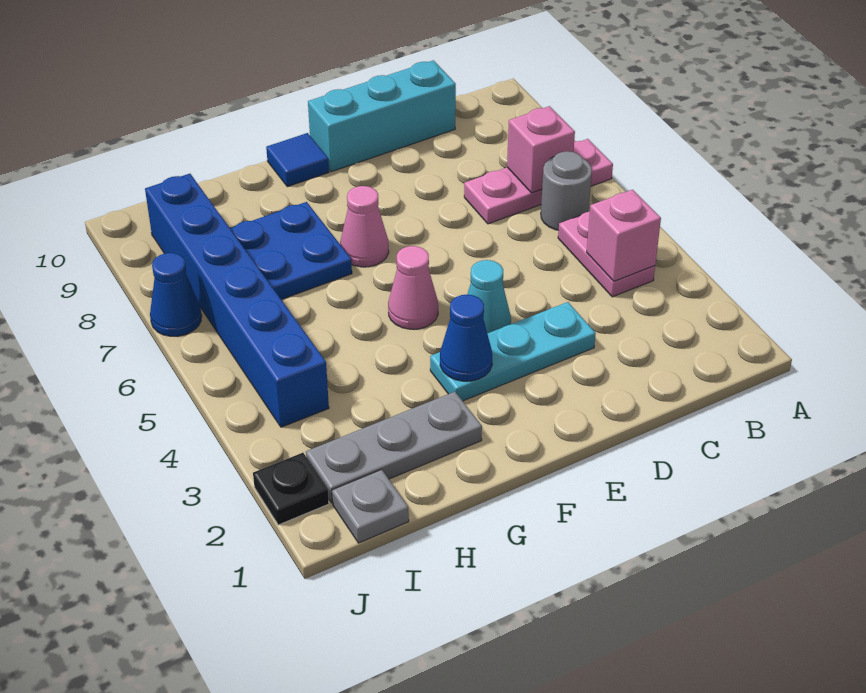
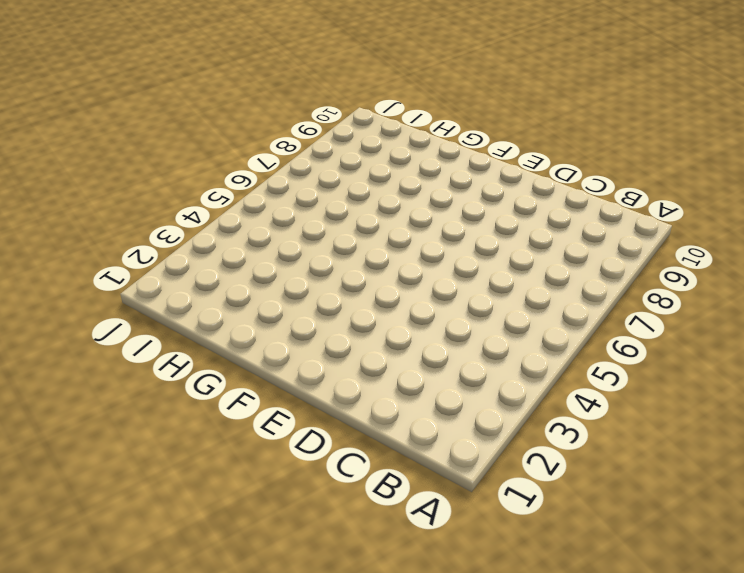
none -> pink 1x3 plate [464,139,613,224]
none -> pink 1x2 plate [558,212,655,297]
none -> grey 1x1 round brick [541,151,592,230]

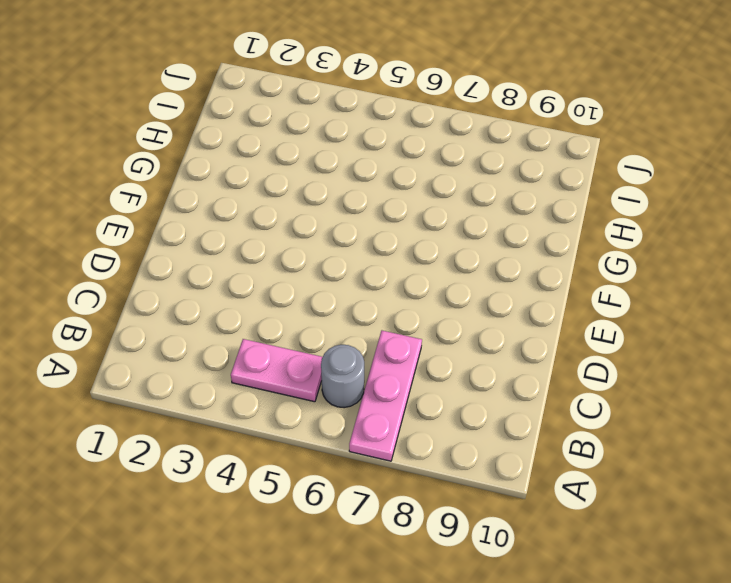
none -> cyan 1x3 brick [308,60,456,172]
none -> cyan 1x3 plate [430,302,596,401]
none -> cyan 1x1 cone [467,260,511,333]

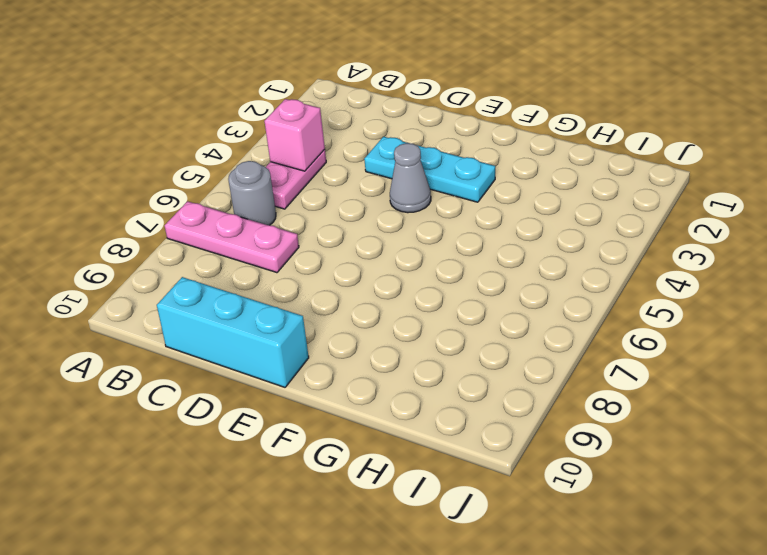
grey 1x1 cone [390,143,431,213] -> cyan 1x1 cone [467,260,511,333]
none -> pink 1x1 cone [388,246,438,329]
none -> pink 1x1 cone [340,186,389,267]
none -> blue 1x1 tile [266,133,329,187]

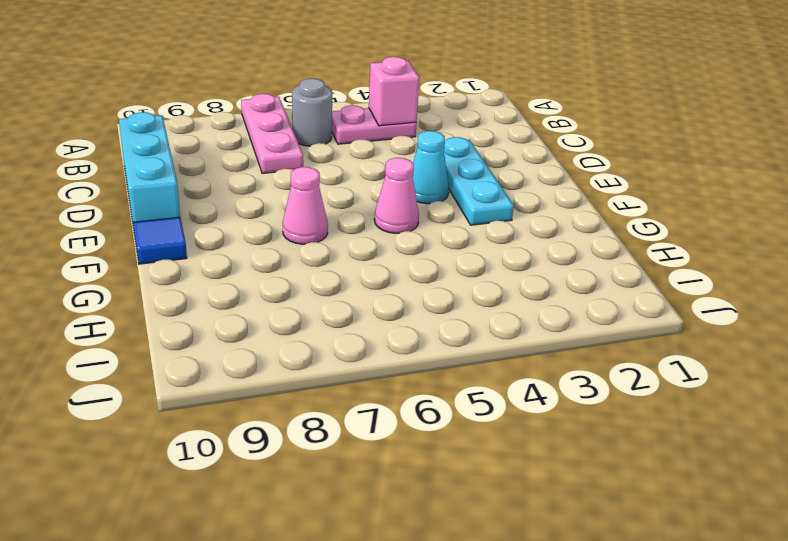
none -> grey 1x3 plate [306,392,482,503]
none -> blue 2x2 plate [230,202,352,300]
none -> grey 1x1 plate [332,470,409,543]

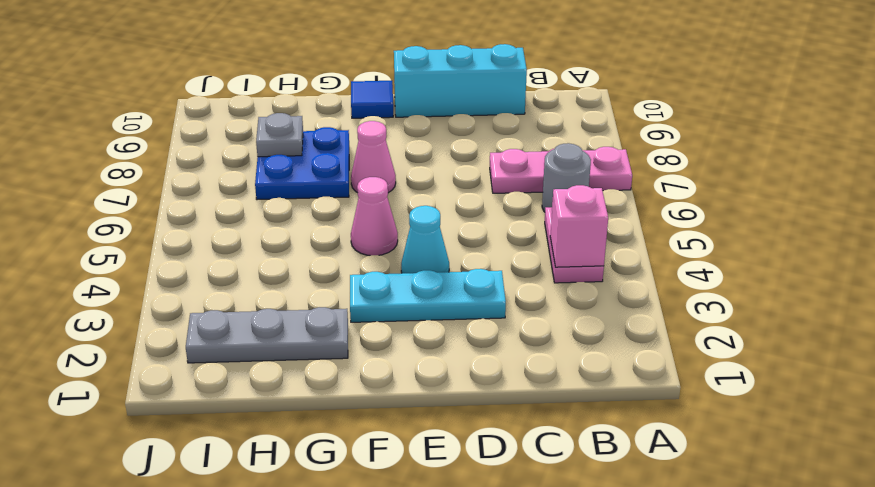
grey 1x1 plate [256,113,303,157] -> grey 1x1 plate moved to [332,470,409,543]
none -> blue 1x6 brick [145,174,329,427]
none -> black 1x1 plate [253,453,329,525]
none -> blue 1x1 cone [150,253,202,336]

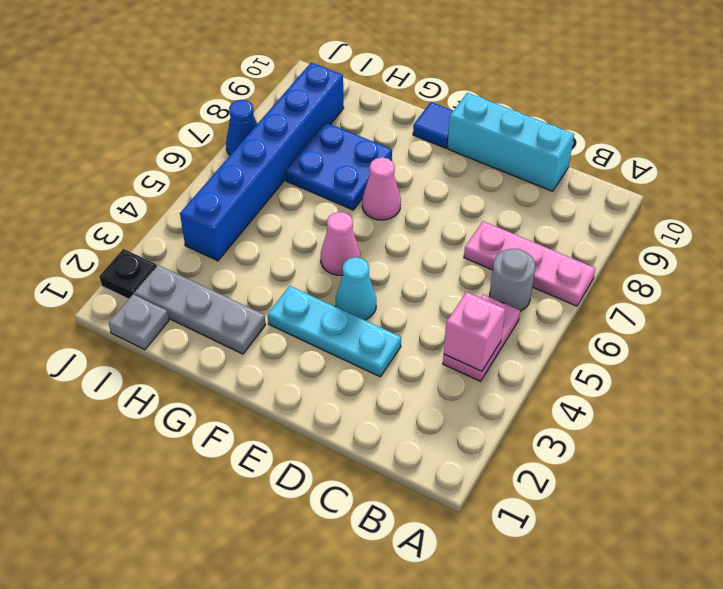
none -> pink 1x1 brick [507,106,575,193]
none -> blue 1x1 cone [440,295,492,381]

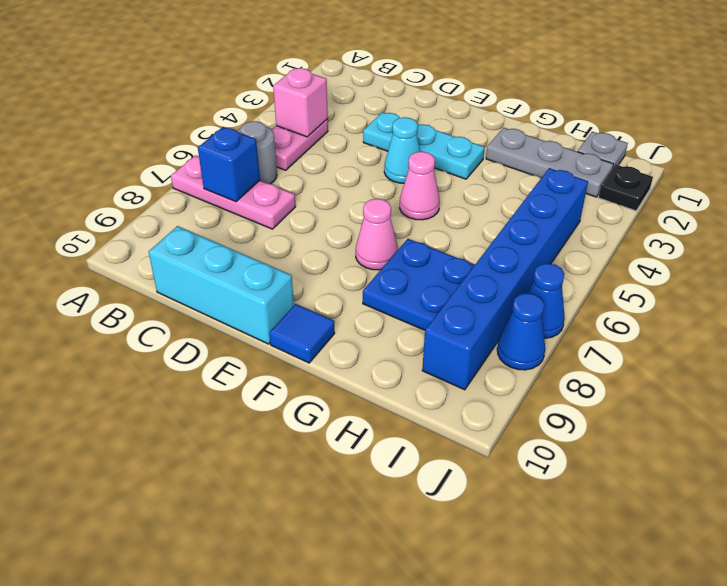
blue 1x1 brick [198,127,260,202] -> pink 1x1 brick [507,106,575,193]
blue 1x1 cone [497,293,545,370] -> blue 1x1 cone moved to [440,295,492,381]

